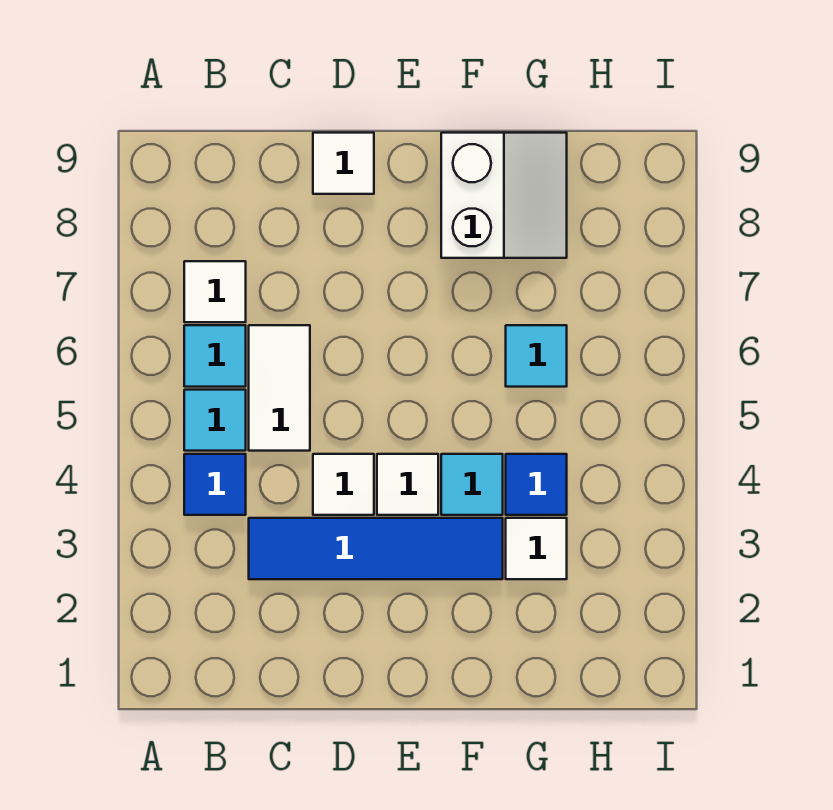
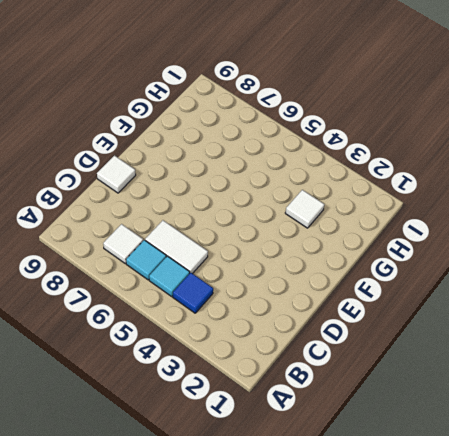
none -> blue 1x4 tile [249,518,503,579]
none -> white 1x1 tile [313,454,374,515]
none -> white 1x1 tile [377,454,438,515]

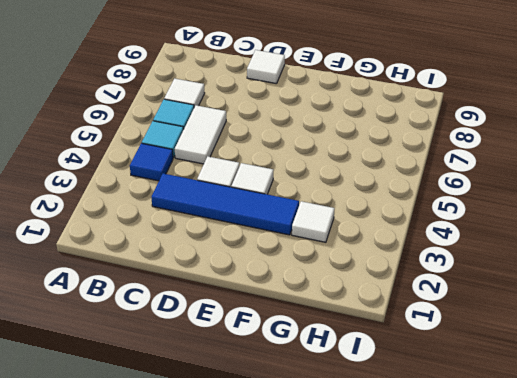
none -> cyan 1x1 tile [441,454,503,515]
none -> white 2x2 slope [441,133,567,258]
none -> blue 1x1 tile [506,454,567,515]

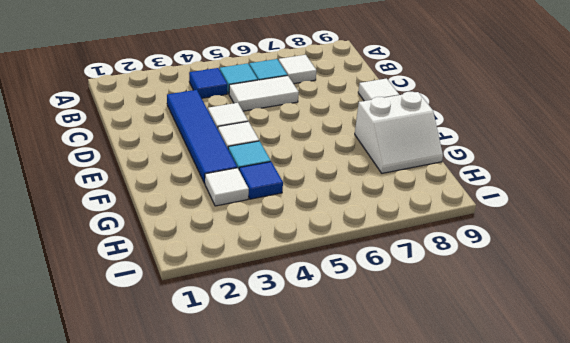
none -> cyan 1x1 tile [506,325,567,387]

